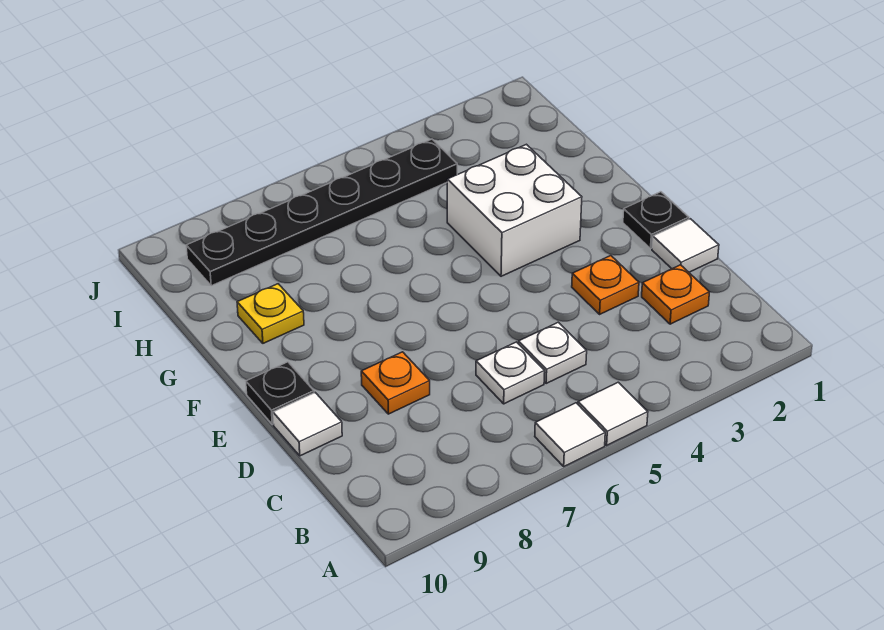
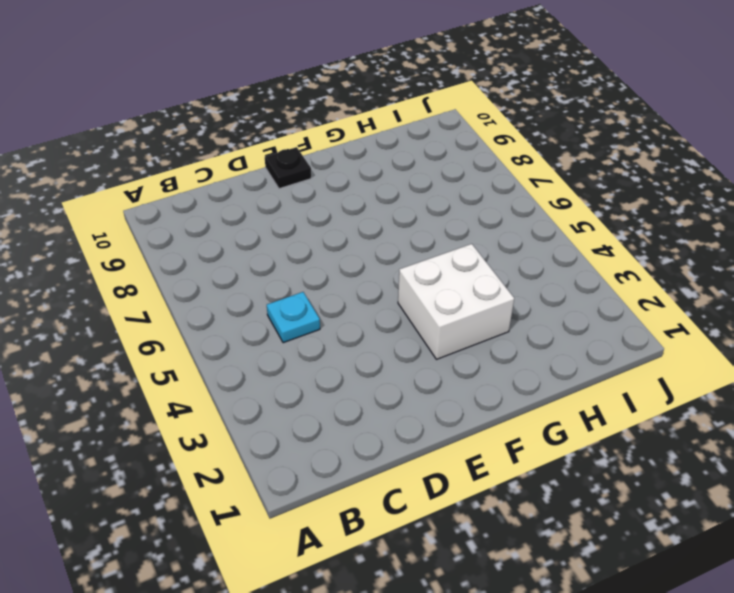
cyan 1x1 plate [267,292,320,343] -> white 1x1 plate [518,322,587,384]
none -> white 1x1 tile [578,382,648,445]
none -> white 1x1 tile [535,403,605,466]
none -> orange 1x1 plate [642,265,709,324]

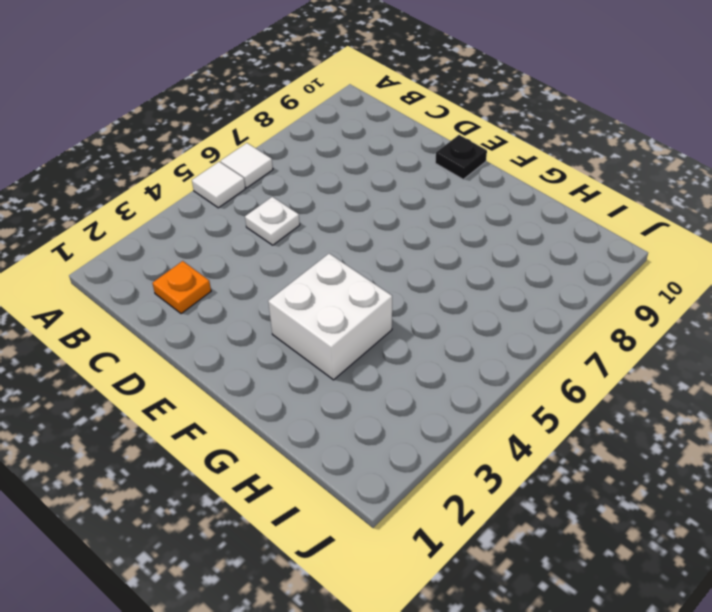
none -> white 1x1 plate [476,342,545,404]
none -> white 1x1 tile [652,219,719,272]
none -> orange 1x1 plate [572,256,639,314]

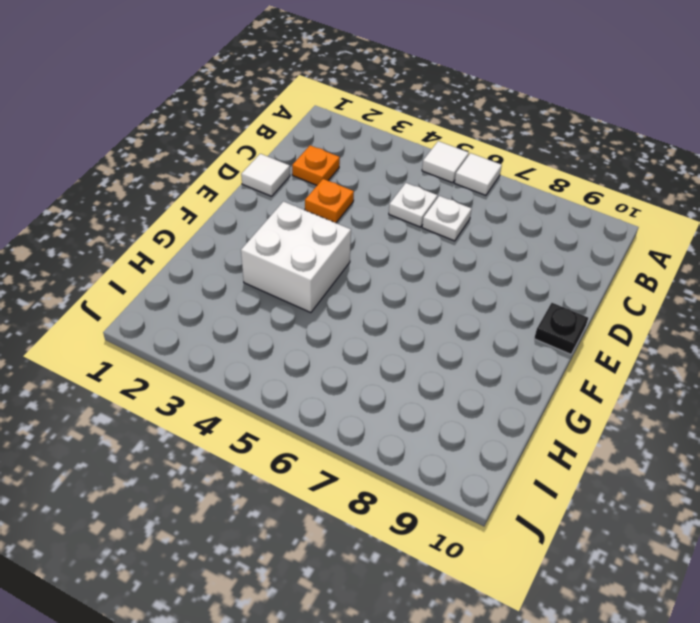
none -> orange 1x1 plate [361,352,430,414]
none -> white 1x1 tile [273,393,342,456]
none -> black 1x1 plate [623,192,689,248]

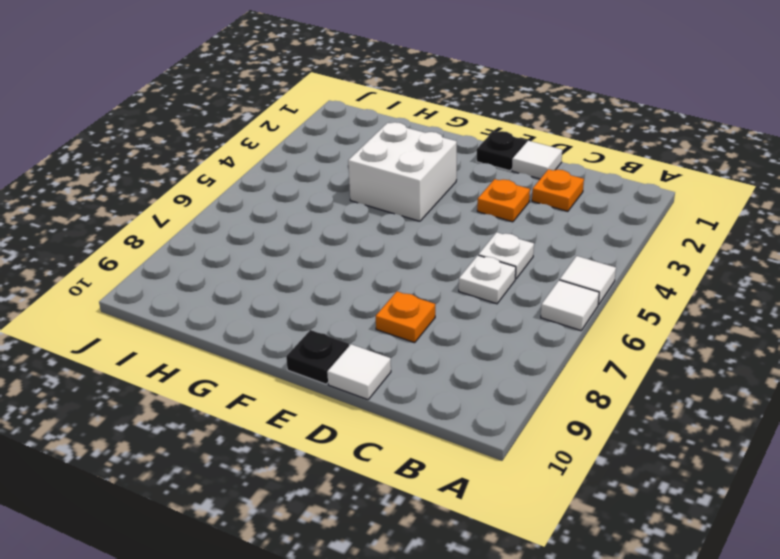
none -> yellow 1x1 plate [237,284,304,343]
none -> black 1x6 plate [186,139,457,286]

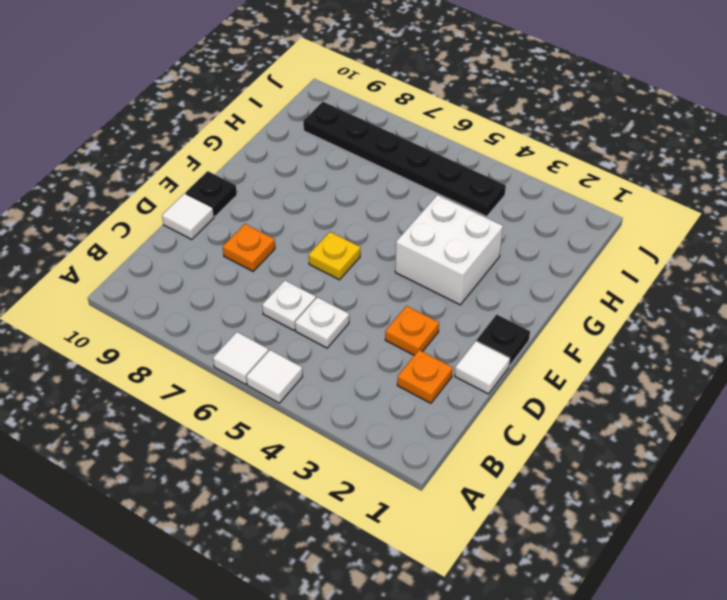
yellow 1x1 plate [309,232,360,280] -> yellow 1x1 plate moved to [237,284,304,343]

